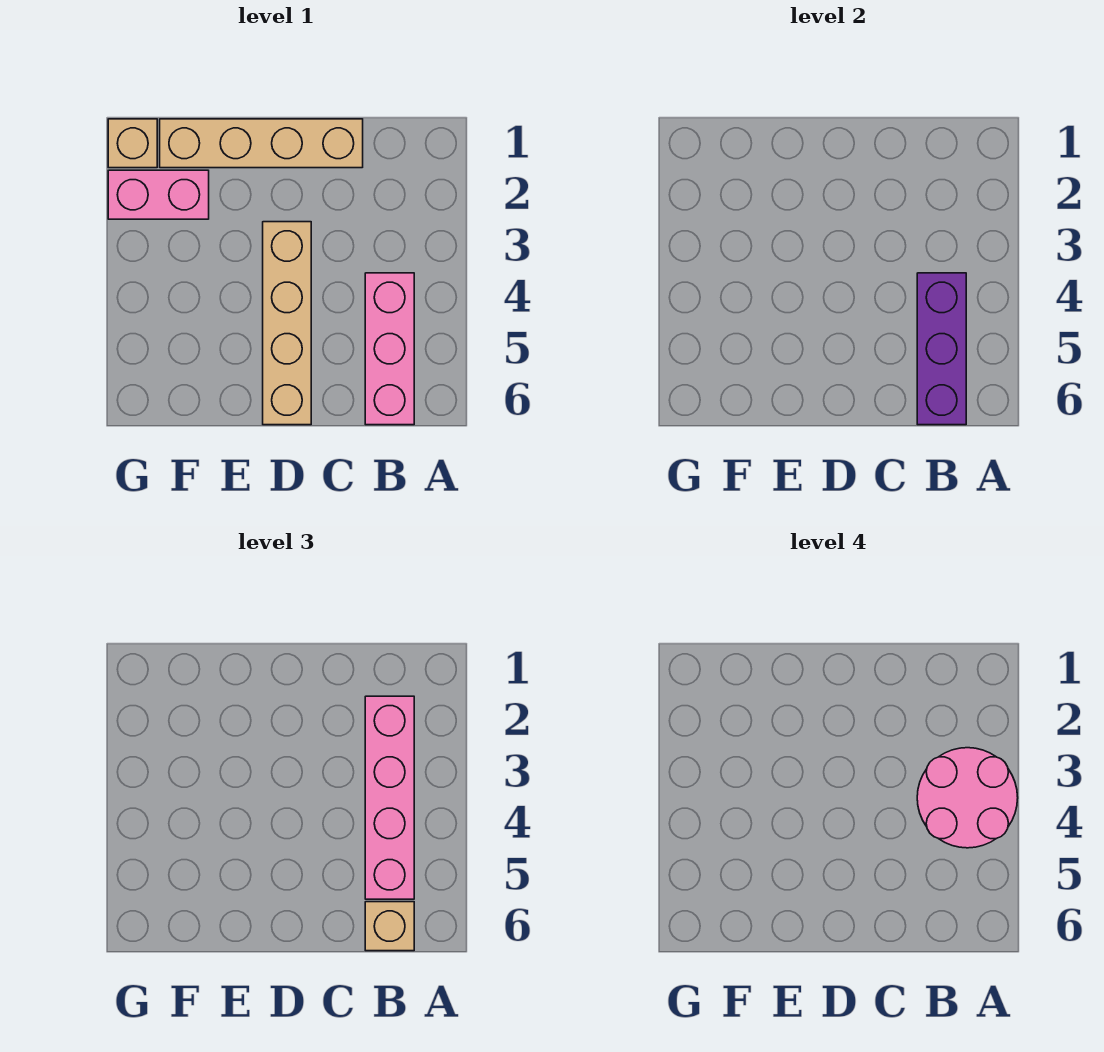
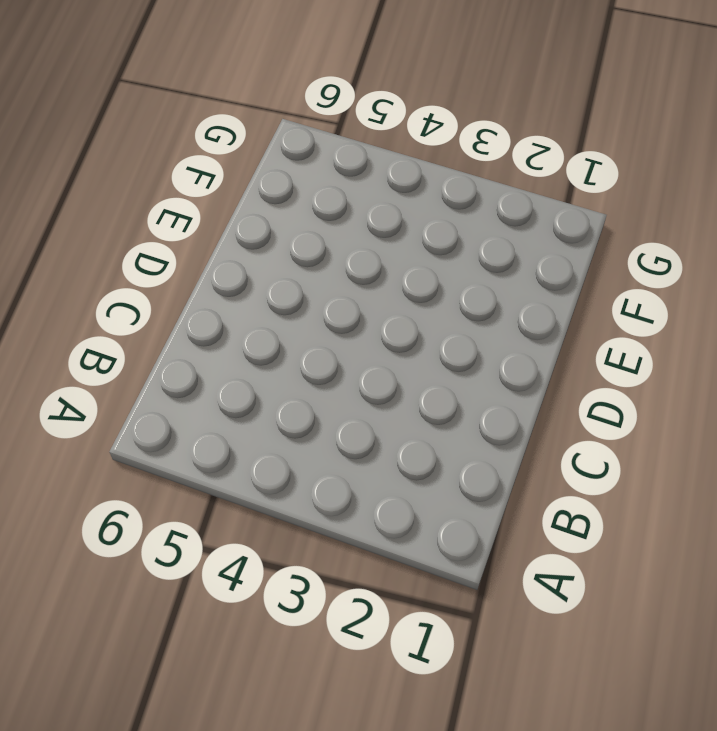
none -> pink 1x3 brick [365,273,414,425]
none -> tan 1x4 brick [160,119,363,168]

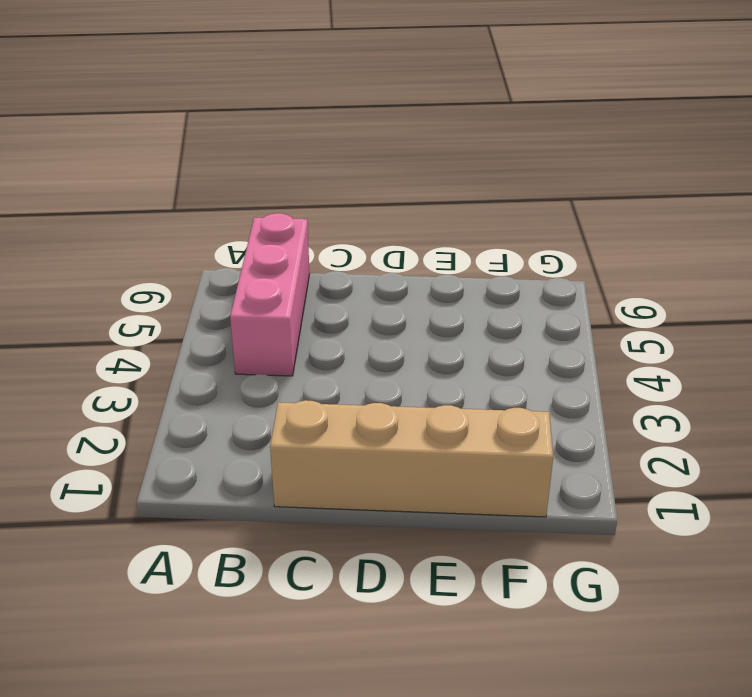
none -> tan 1x4 brick [263,222,311,425]
none -> pink 1x2 brick [108,170,209,219]

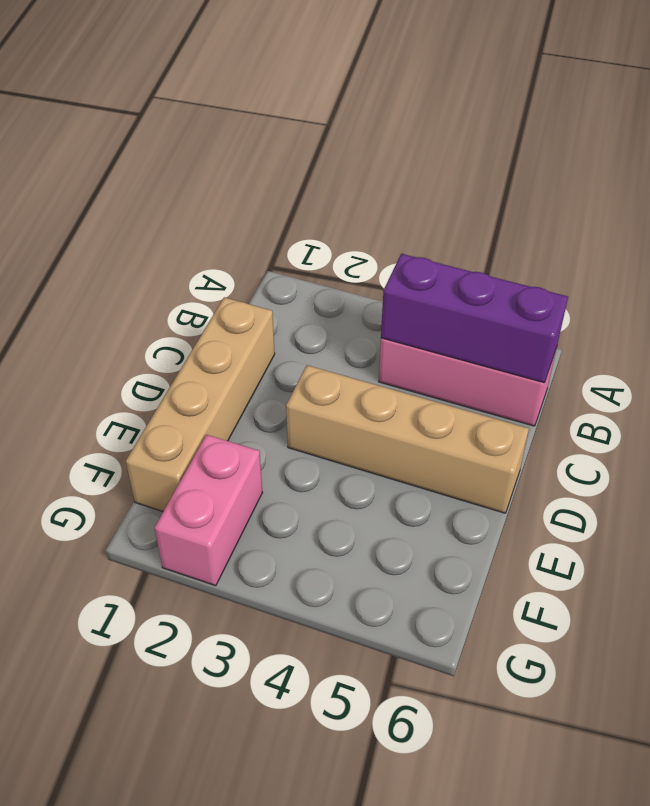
none -> tan 1x1 brick [108,119,157,168]
none -> pink 1x4 brick [365,696,414,899]

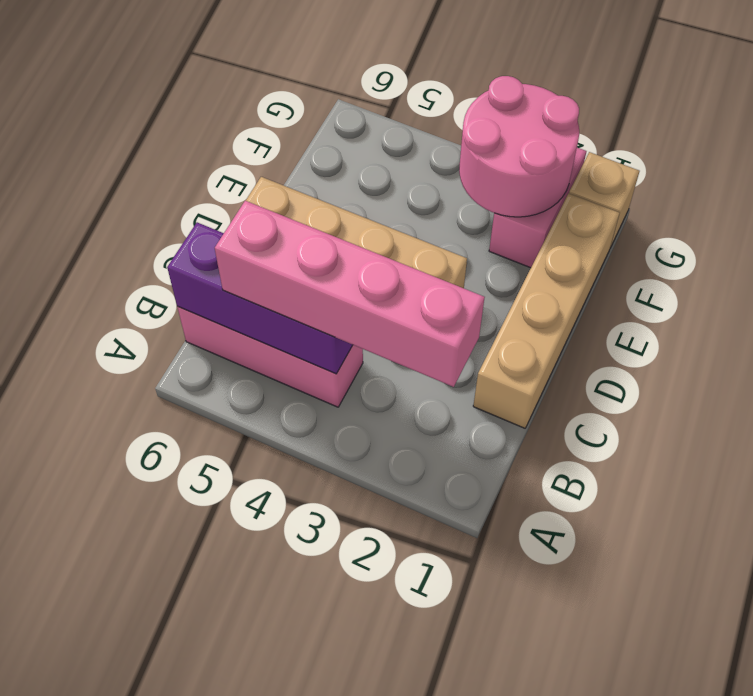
pink 2x2 round brick [459,76,579,217] -> pink 2x2 round brick moved to [917,748,1018,848]
none -> tan 1x1 brick [365,902,414,951]

